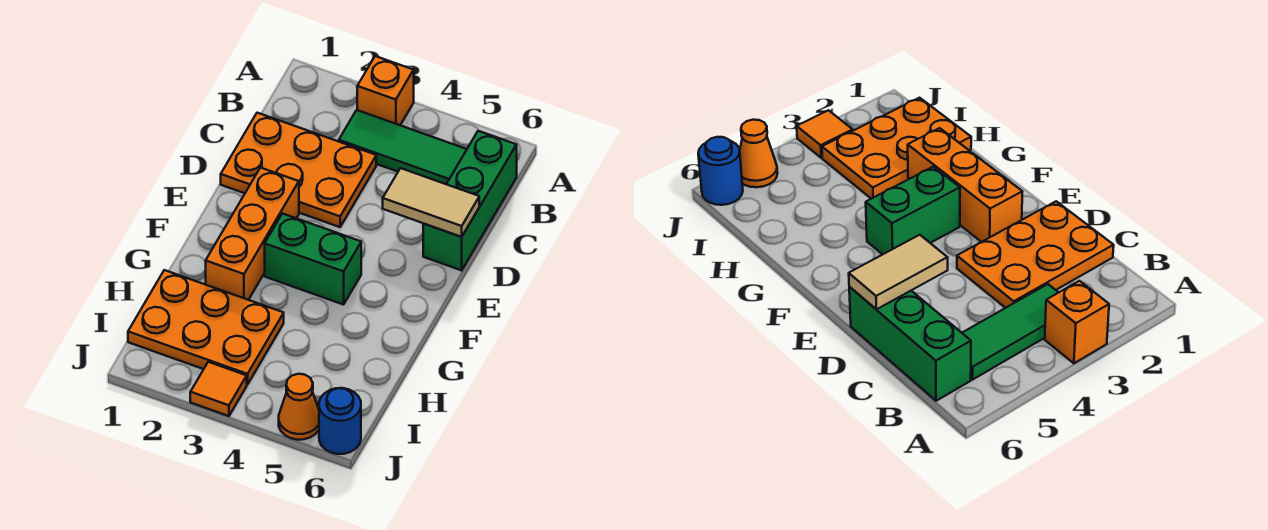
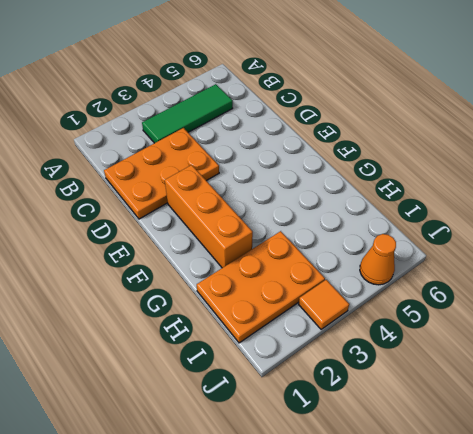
none -> orange 1x1 brick [357,56,414,125]
none -> green 1x3 brick [423,131,517,270]

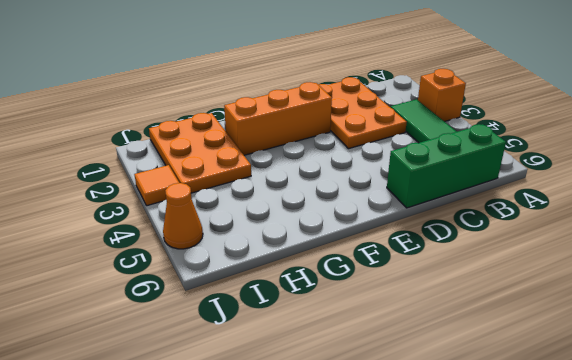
none -> green 1x2 brick [265,214,361,305]
none -> blue 1x1 round brick [319,388,361,454]

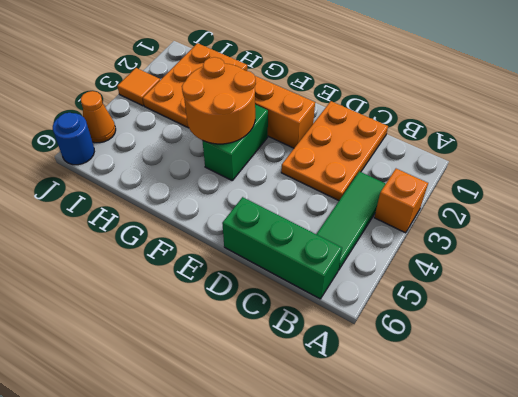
orange 2x2 round brick [182,57,256,144] -> none
none -> tan 1x2 tile [383,168,479,237]

